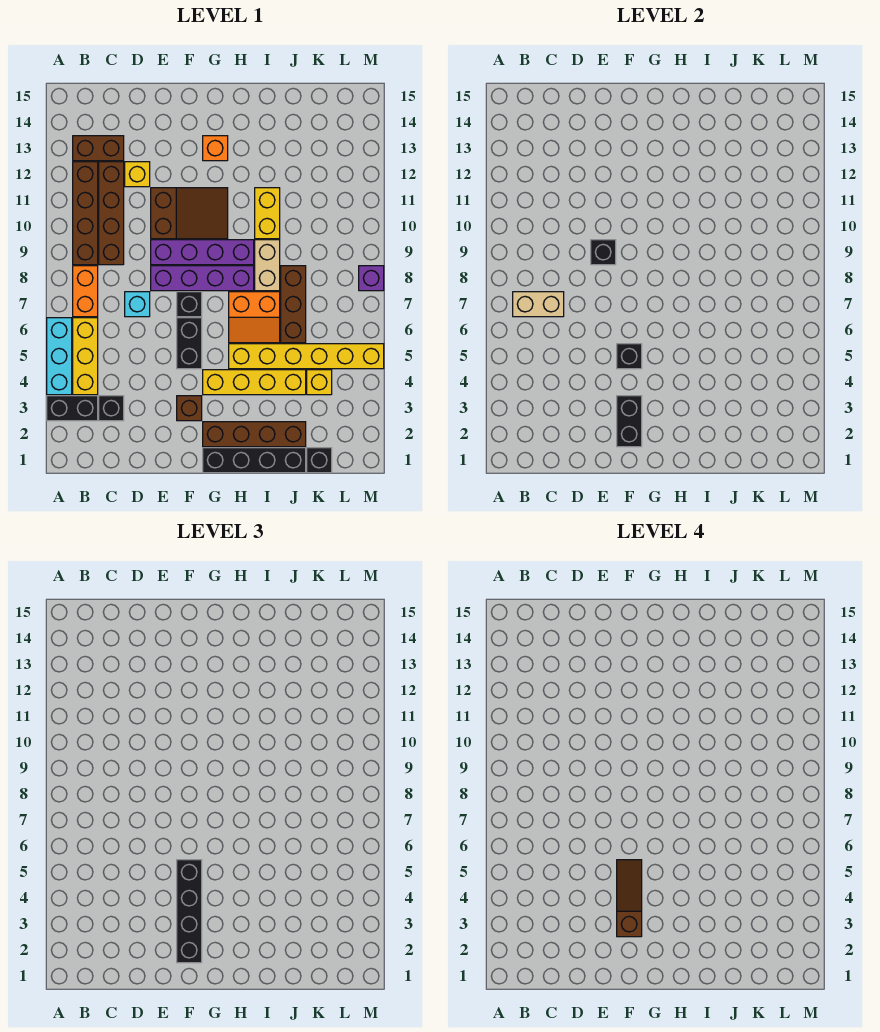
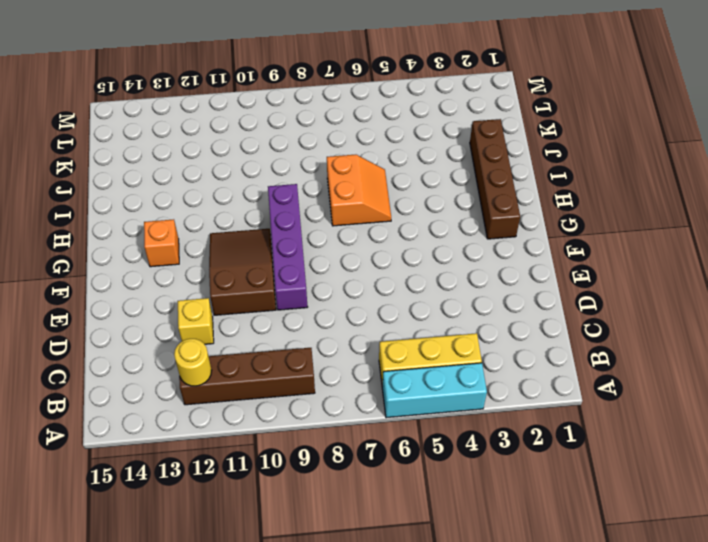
yellow 1x1 round brick [174,339,212,386] -> none
none -> black 1x2 brick [47,396,98,421]
none -> orange 1x2 brick [73,266,98,317]
none -> brown 1x2 brick [73,136,124,161]
none -> black 1x1 brick [99,396,124,421]

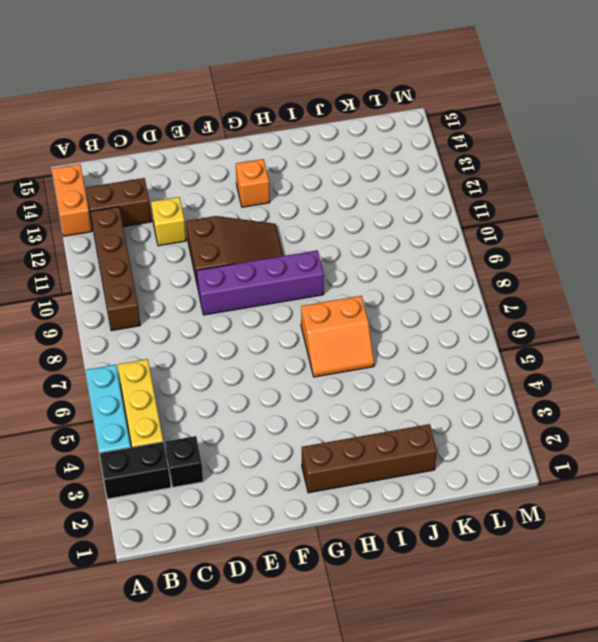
orange 1x2 brick [52,164,92,236] -> orange 1x2 brick moved to [73,266,98,317]
none -> brown 1x4 brick [99,162,124,265]
none -> cyan 1x1 brick [125,292,150,317]
none -> purple 1x4 brick [151,266,254,291]
none -> brown 1x1 brick [177,396,202,421]

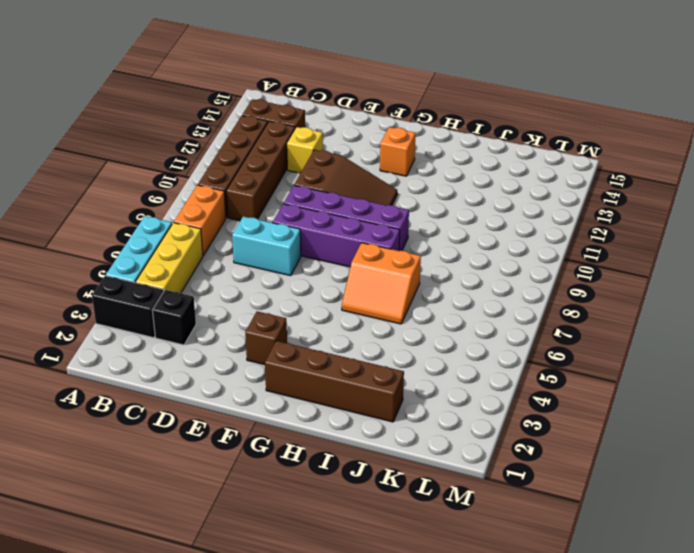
cyan 1x2 brick [232,216,301,276] -> cyan 1x1 brick [125,292,150,317]
none -> black 1x2 brick [177,318,202,369]
none -> black 1x1 brick [177,292,202,317]
none -> black 1x4 brick [203,448,306,473]
none -> yellow 1x4 brick [203,370,306,395]

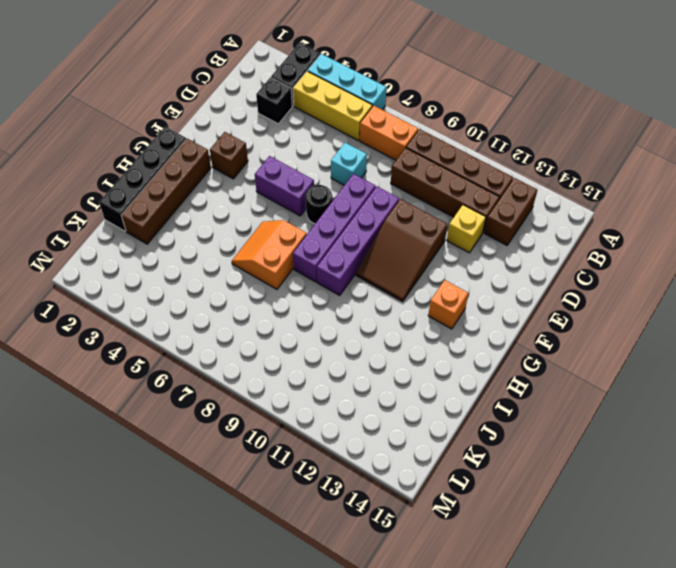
purple 1x2 brick [255,156,314,216] -> black 1x2 brick [177,318,202,369]
black 1x1 round brick [306,185,332,224] -> black 1x1 brick [177,292,202,317]
none -> yellow 1x4 brick [203,370,306,395]
none -> yellow 1x6 brick [229,344,384,369]
none -> tan 1x2 brick [255,240,280,291]
none -> yellow 1x2 brick [255,188,280,239]

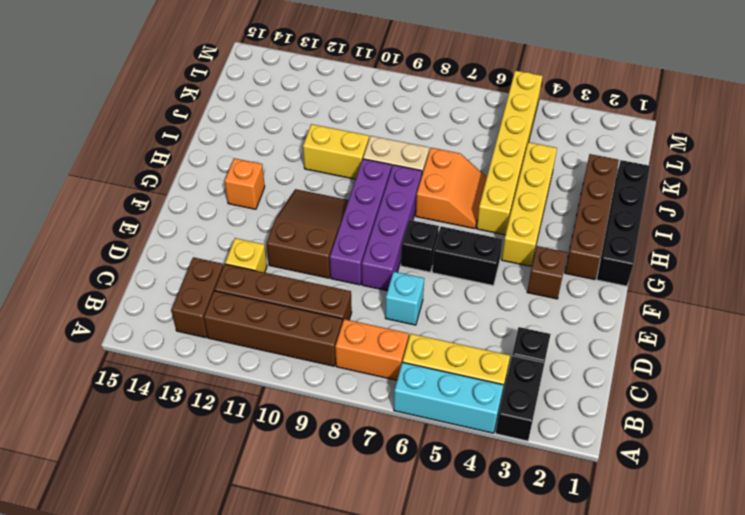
none -> brown 1x3 brick [281,266,306,343]
none -> black 1x1 brick [307,448,332,473]
none -> yellow 1x1 brick [307,370,332,395]
none -> purple 1x1 brick [359,266,384,291]

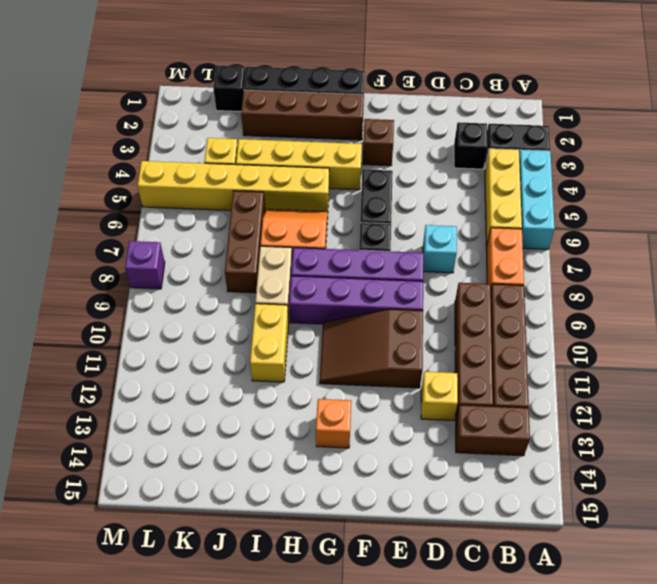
none -> tan 1x2 brick [513,292,564,317]
none -> black 1x1 brick [591,240,616,265]
none -> black 1x2 brick [617,396,642,447]
none -> black 1x1 brick [617,344,642,369]

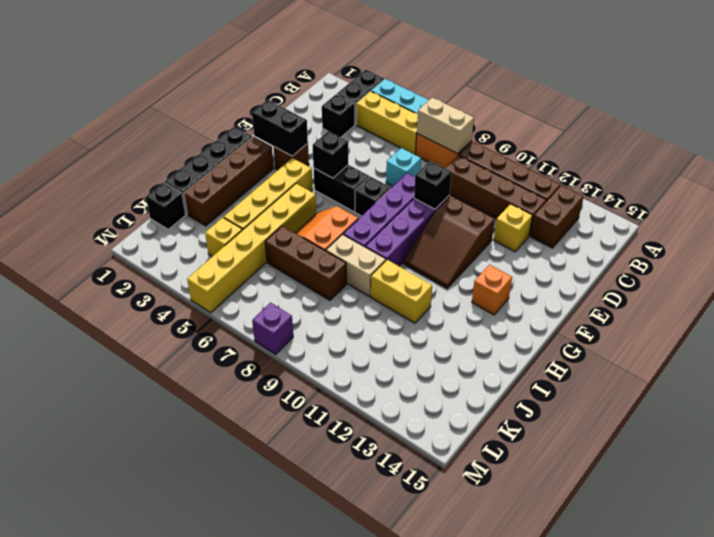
tan 1x2 brick [417,97,474,154] -> tan 1x2 brick turned to [513,292,564,317]
none -> black 1x4 brick [177,860,202,963]
none -> brown 1x3 slope [617,860,642,937]

